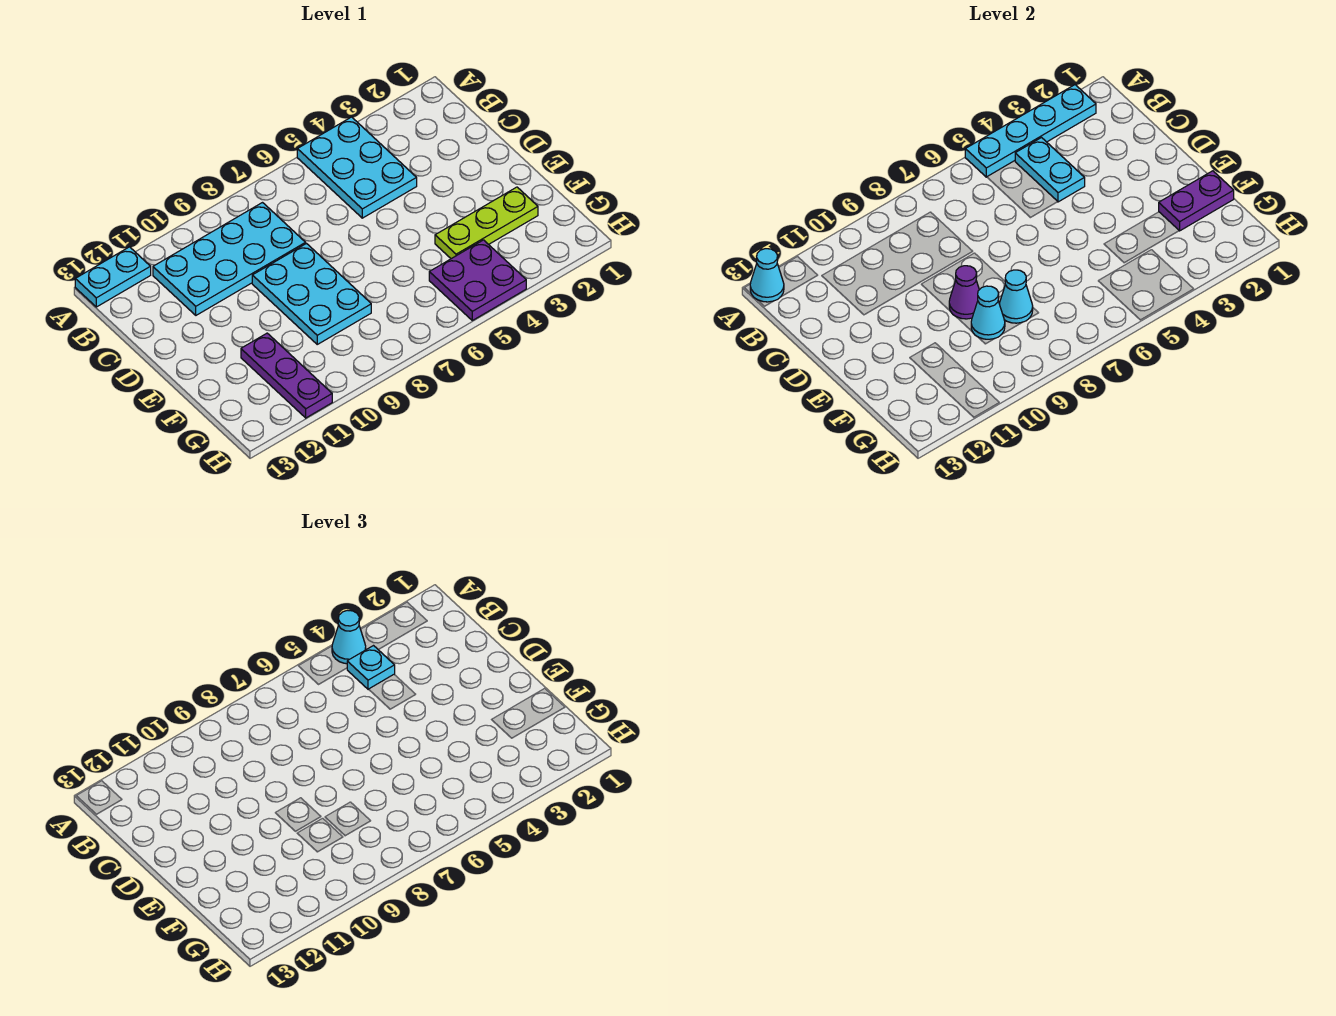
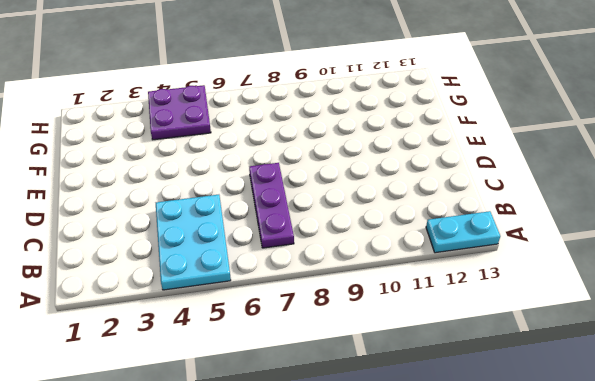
purple 1x3 plate [249,163,294,248] -> purple 1x3 plate moved to [241,333,332,418]
none -> cyan 2x4 plate [153,203,306,315]
none -> cyan 2x3 plate [252,244,371,344]
none -> lime 1x3 plate [435,187,538,259]

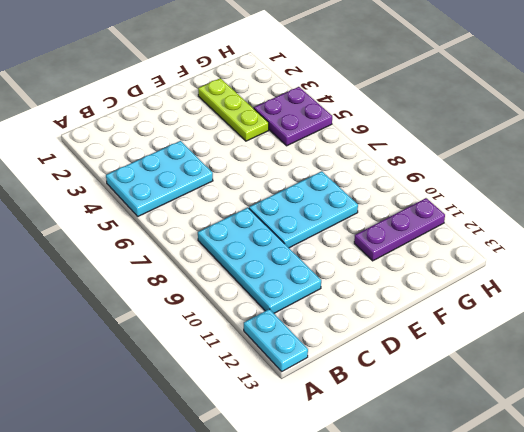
none -> cyan 1x4 plate [965,85,1096,177]
none -> cyan 1x1 cone [750,249,784,302]
none -> cyan 1x2 plate [1015,138,1085,202]

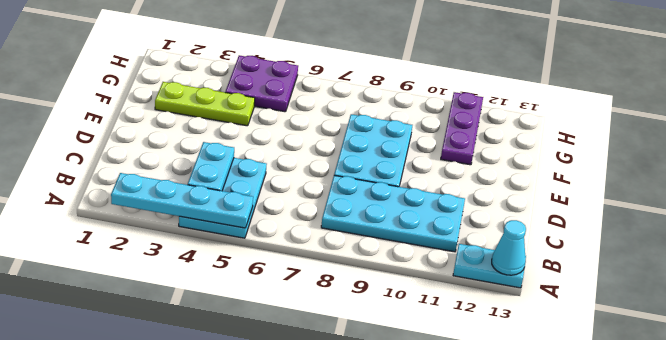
none -> purple 1x1 cone [949,266,979,319]
none -> purple 1x2 plate [1159,171,1234,231]
none -> cyan 1x1 cone [999,270,1033,323]

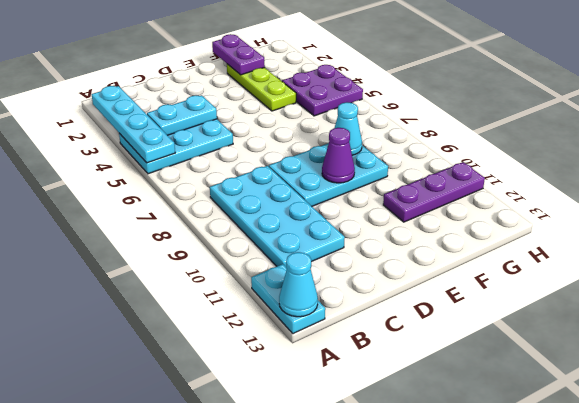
none -> cyan 1x1 cone [971,286,1005,339]
none -> cyan 1x1 cone [332,610,366,664]
none -> cyan 1x1 plate [347,646,395,689]

